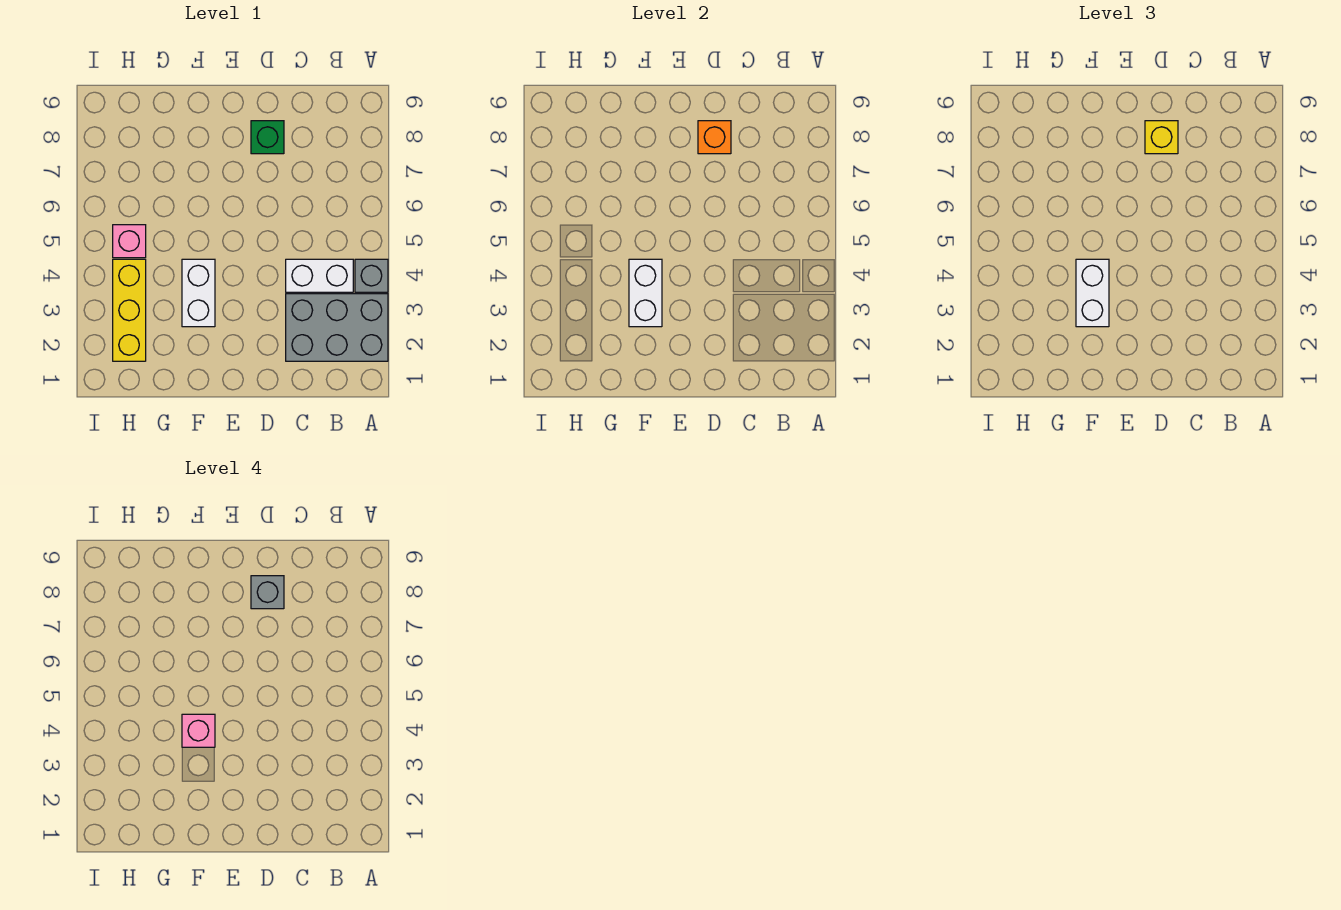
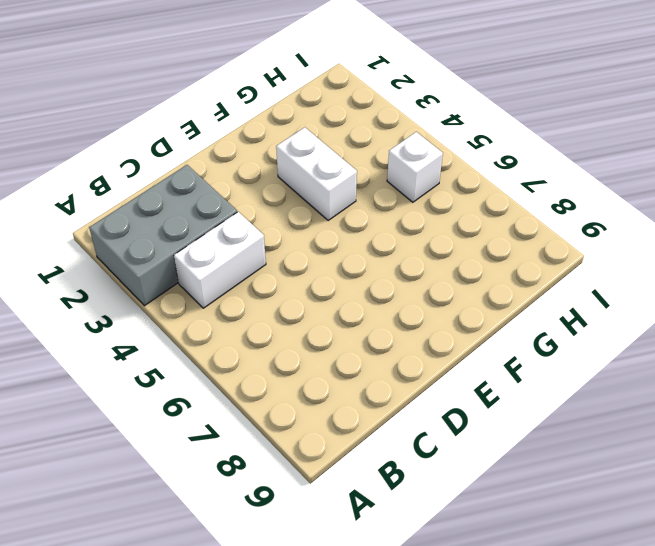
white 1x1 brick [387,132,443,202] -> pink 1x1 brick [113,225,146,258]
none -> grey 1x1 brick [355,259,388,292]
none -> green 1x1 brick [251,121,284,154]
none -> yellow 1x3 brick [113,259,146,361]

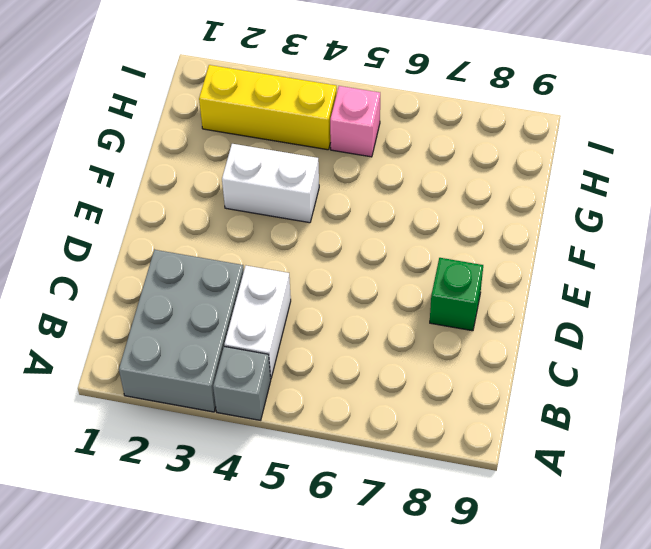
none -> orange 1x1 brick [698,121,731,154]
none -> white 1x2 brick [629,259,662,327]
none -> yellow 1x1 brick [1145,121,1178,154]

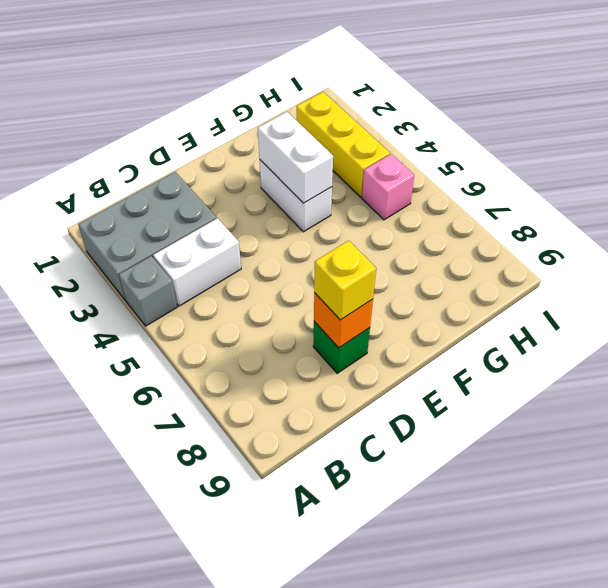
none -> white 1x2 brick [1076,259,1109,327]
none -> grey 1x1 brick [251,576,284,609]
none -> pink 1x1 brick [182,714,215,747]

